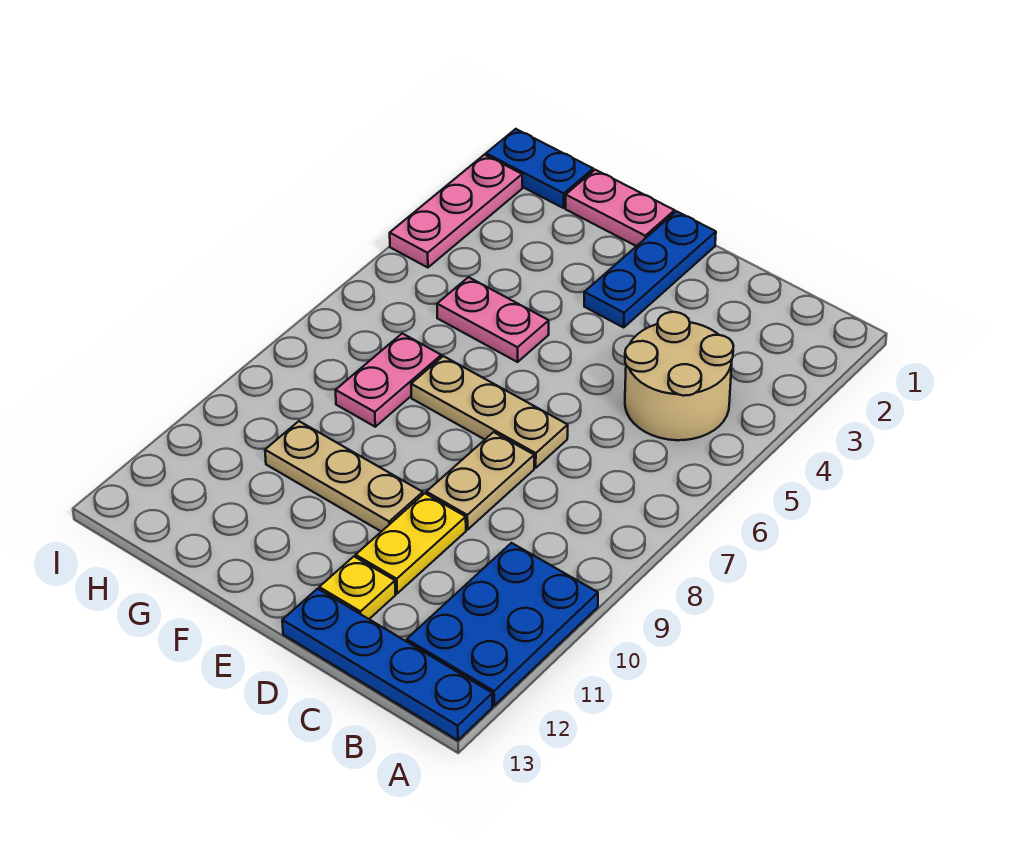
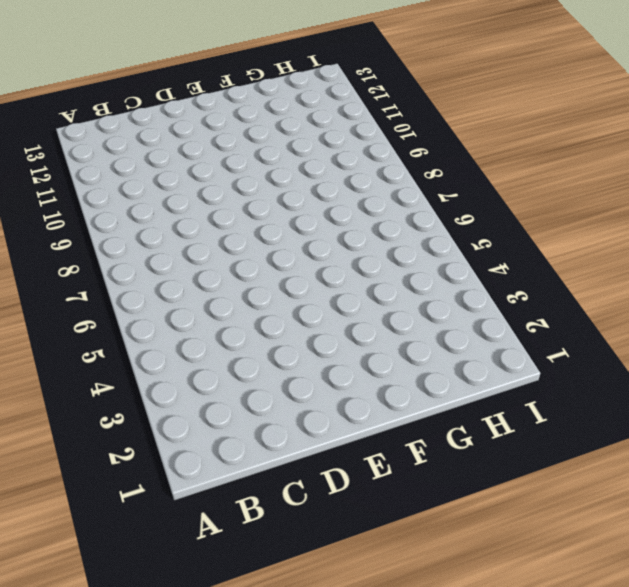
none -> blue 2x3 plate [407,543,598,706]
none -> blue 1x4 plate [282,589,492,740]
none -> tan 2x2 round brick [625,312,733,440]

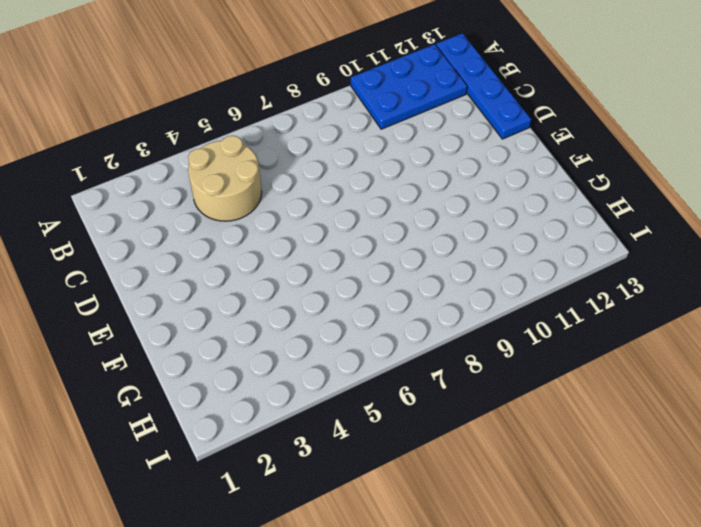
none -> tan 1x3 plate [411,356,568,468]
none -> tan 1x2 plate [426,432,534,530]
none -> yellow 1x2 plate [356,493,466,593]

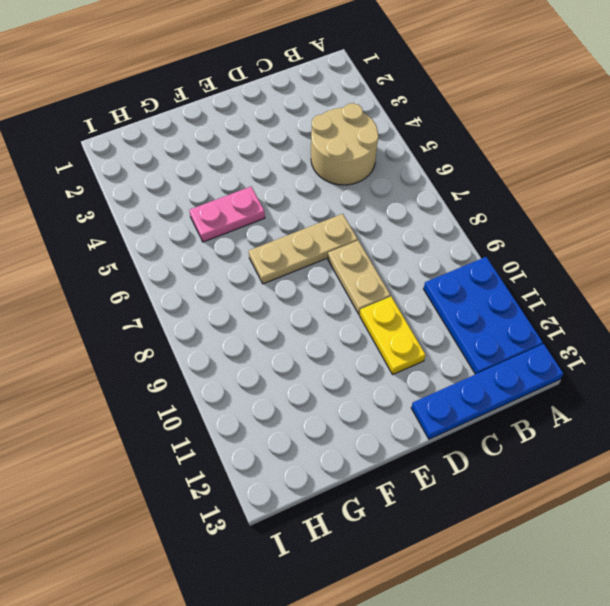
none -> yellow 1x1 plate [319,557,395,619]
none -> blue 1x3 plate [584,211,716,327]
none -> tan 1x3 plate [265,421,423,532]

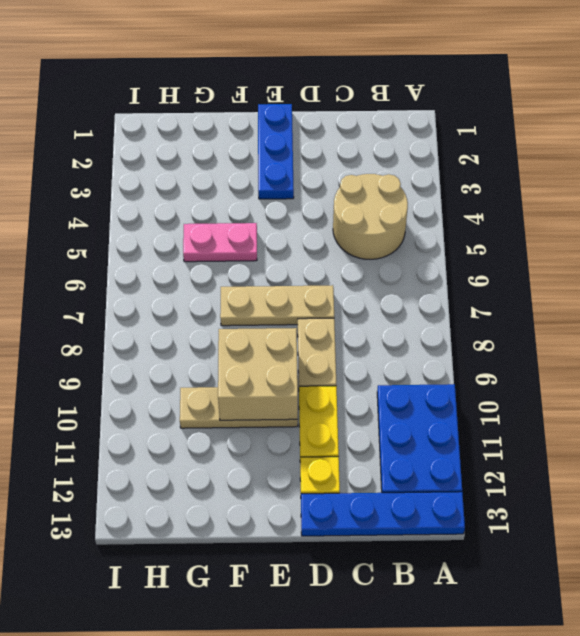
tan 2x2 brick [218,328,298,420] -> none
none -> pink 1x2 plate [566,170,675,246]
none -> pink 1x2 plate [336,333,441,427]
none -> blue 1x2 plate [486,129,593,208]

